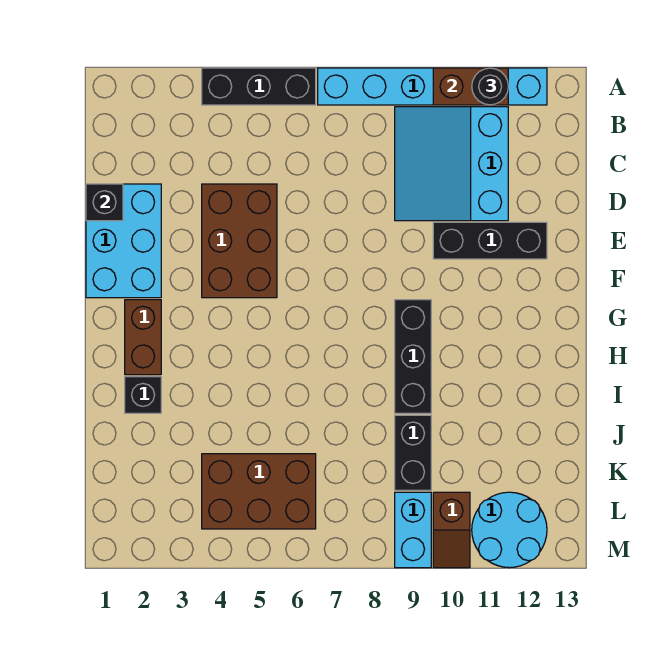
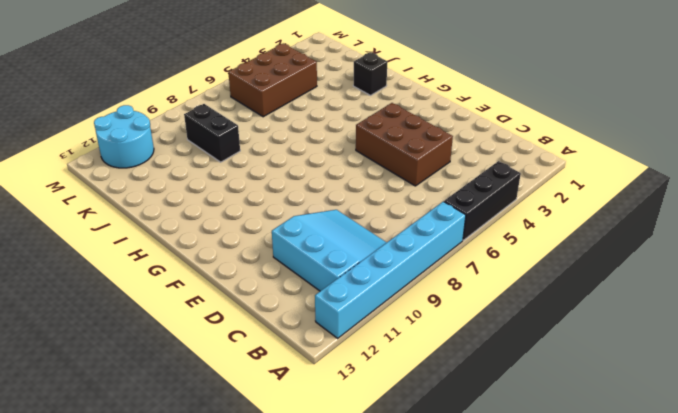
none -> cyan 2x3 brick [86,184,161,298]
none -> black 1x3 brick [433,222,547,259]
none -> brown 1x2 brick [125,300,161,375]

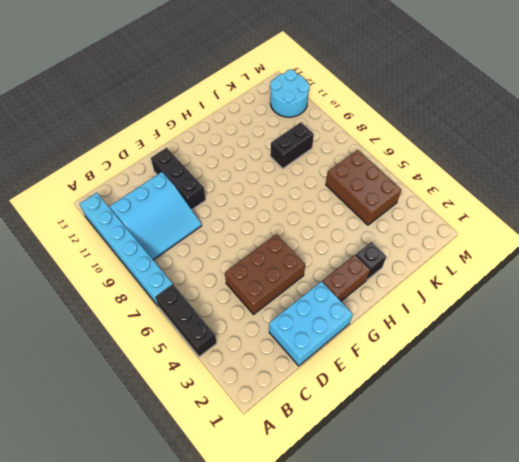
none -> black 1x3 brick [395,300,431,413]
none -> cyan 1x2 brick [395,492,431,568]
none -> brown 1x2 slope [433,492,470,568]

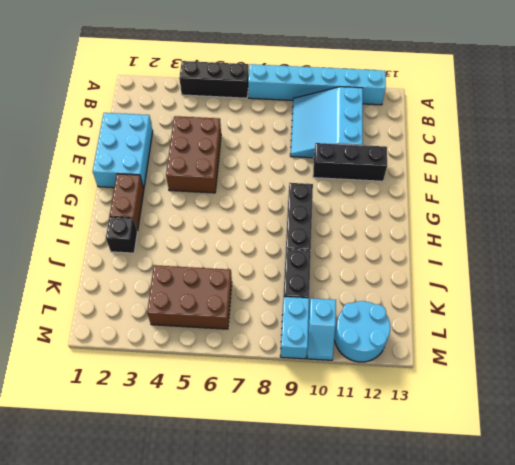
cyan 1x2 slope [307,298,336,360] -> brown 1x2 slope [433,492,470,568]
none -> brown 1x2 brick [433,68,508,105]
none -> black 1x1 brick [86,184,123,221]
none -> black 1x1 round brick [472,68,508,105]

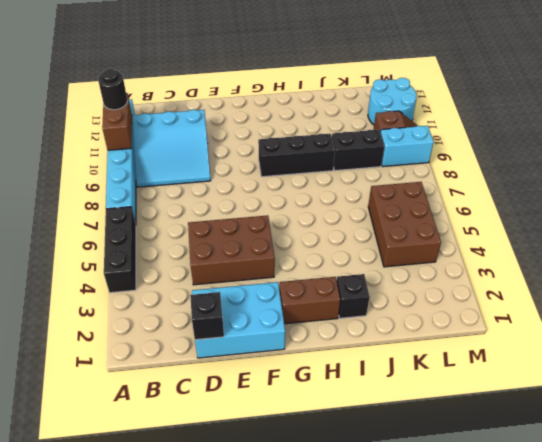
none -> black 1x3 brick [433,222,547,259]

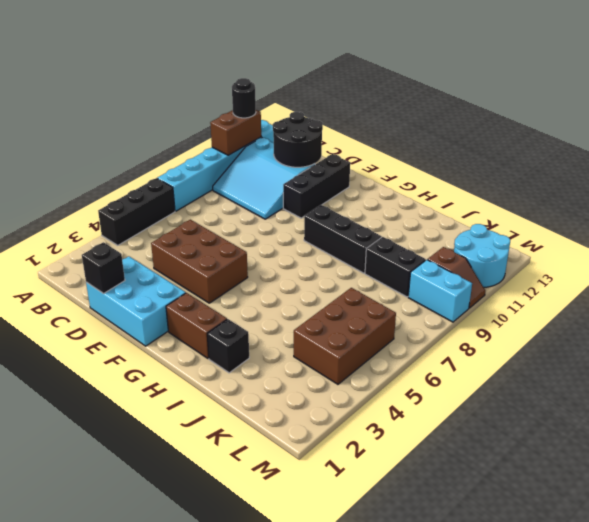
black 2x2 round brick [273,112,323,167] -> none

